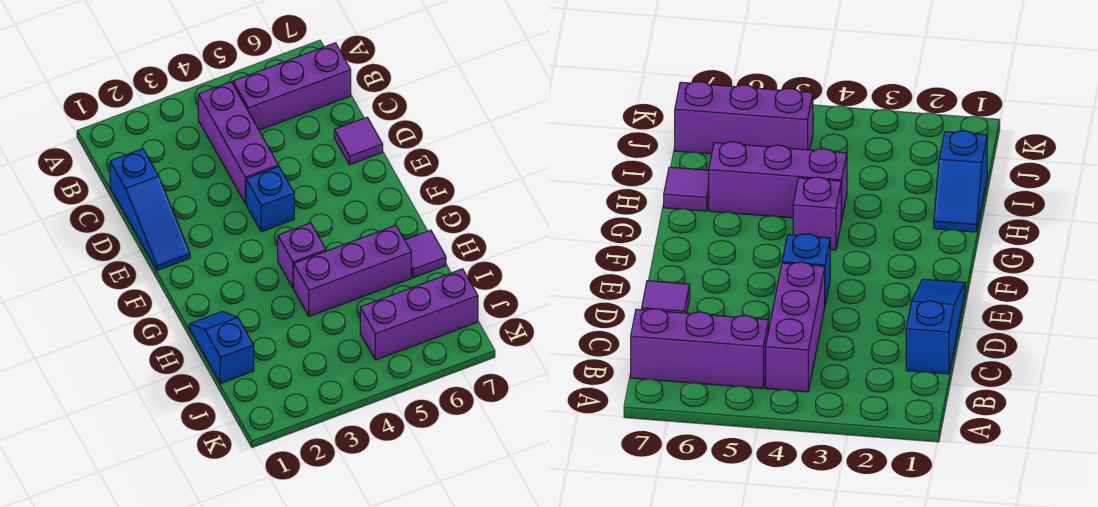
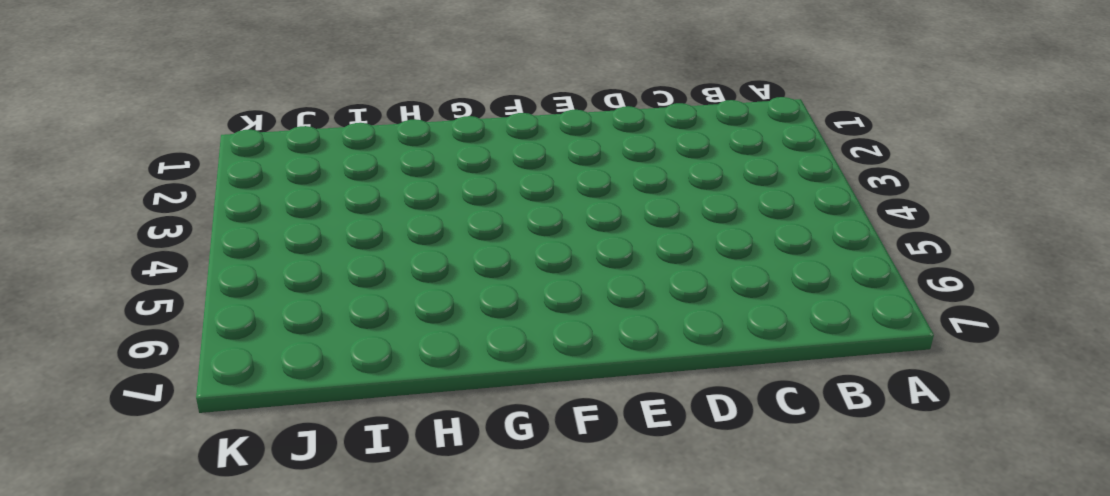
none -> purple 1x3 brick [198,82,278,203]
none -> purple 1x3 brick [233,43,351,130]

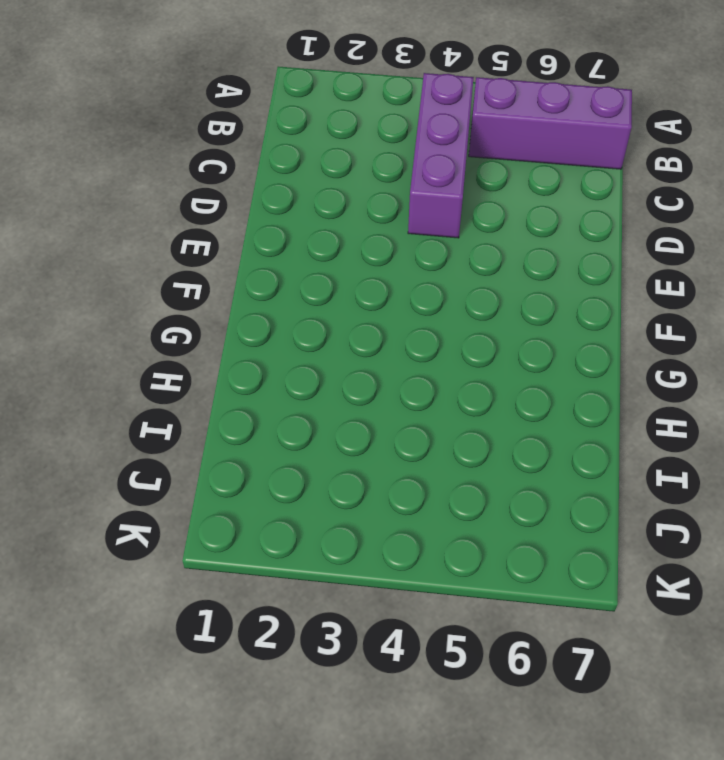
none -> blue 1x3 slope [110,149,190,270]
none -> purple 1x1 tile [334,117,383,165]

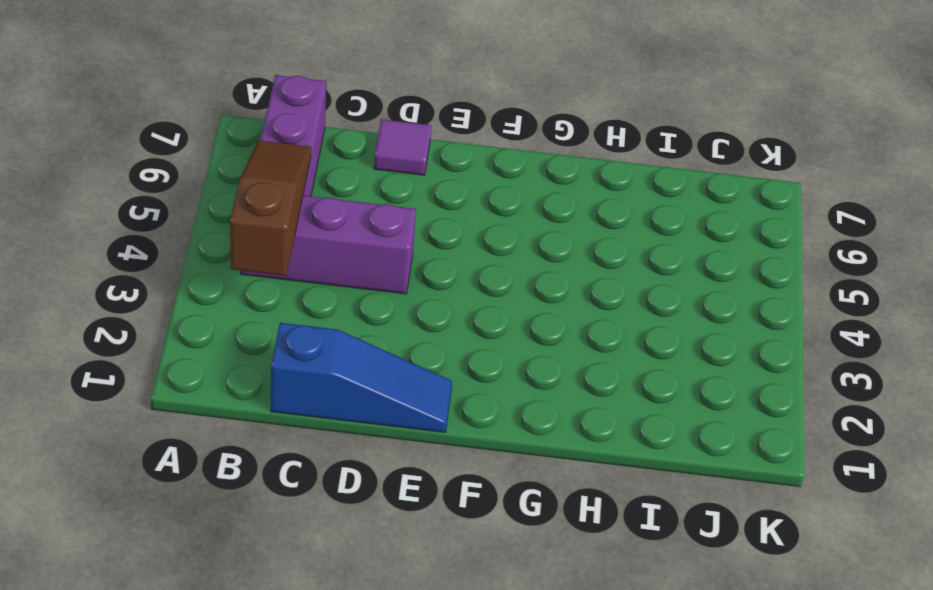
brown 1x3 slope [230,140,311,276] -> none
none -> blue 1x1 brick [246,166,294,232]
none -> purple 1x1 brick [278,223,326,288]

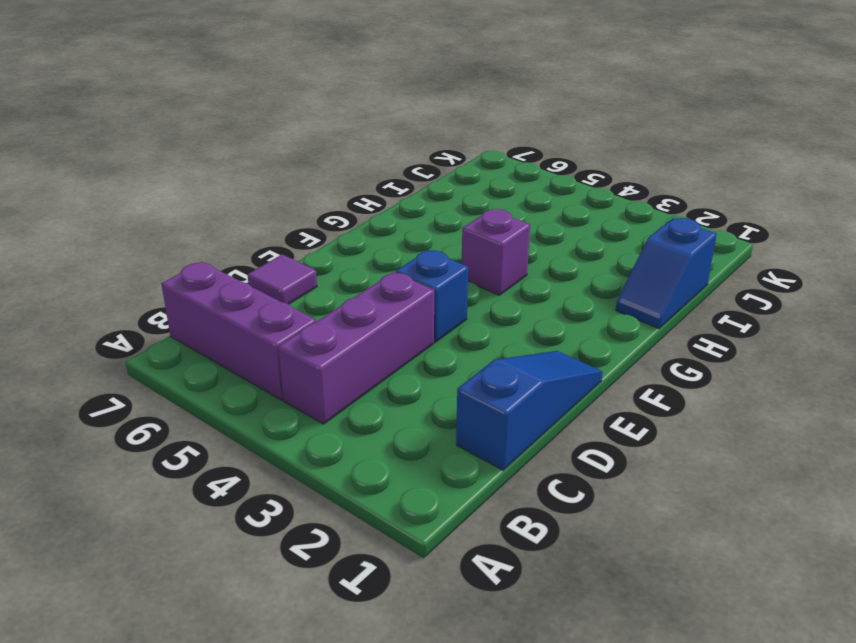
none -> purple 1x3 brick [294,225,411,316]
none -> purple 1x1 tile [405,230,446,278]

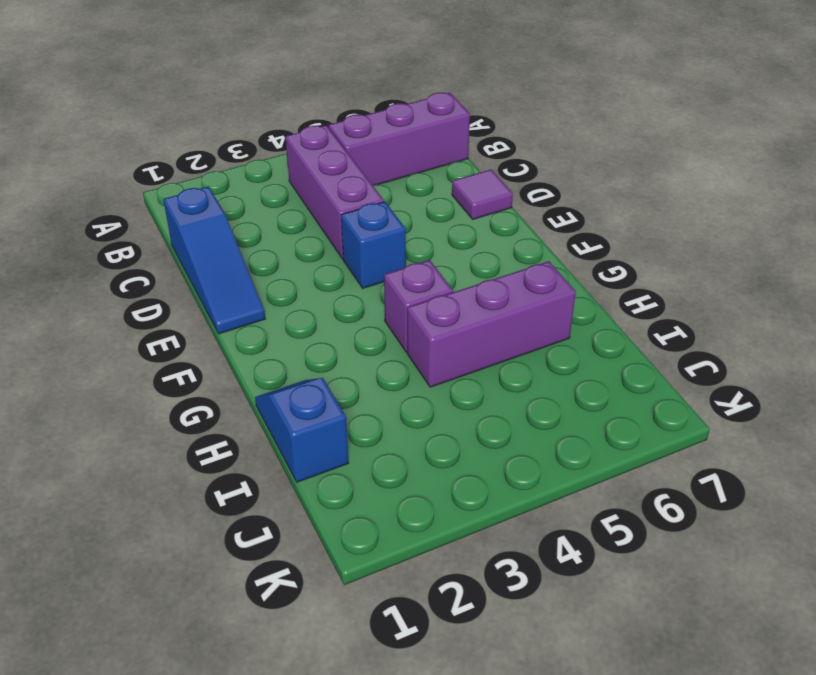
none -> purple 1x1 tile [405,230,446,278]
none -> purple 1x3 brick [360,269,478,360]

